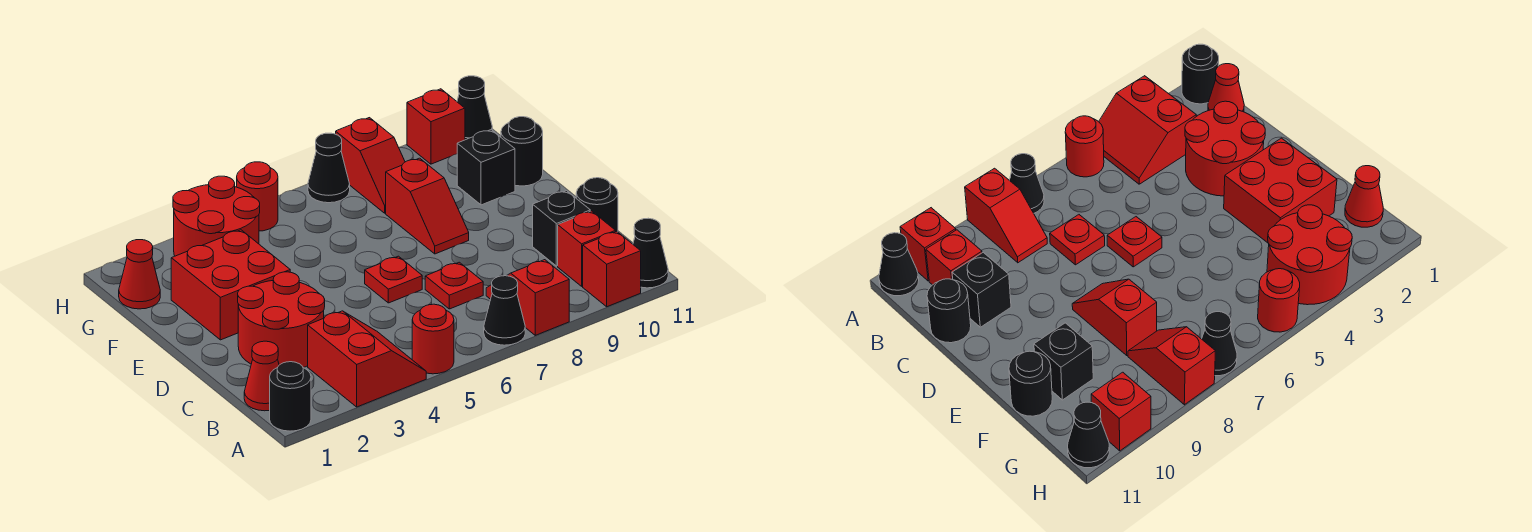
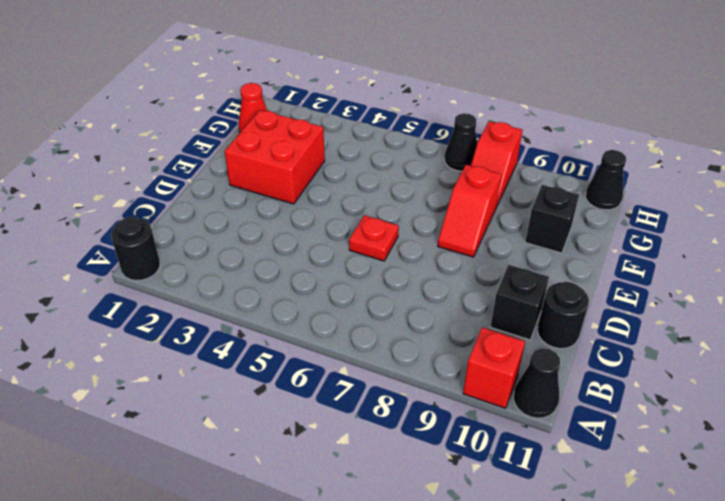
none -> red 2x2 slope [308,311,426,407]
none -> red 1x1 round brick [412,304,454,374]
none -> black 1x1 cone [484,276,525,345]

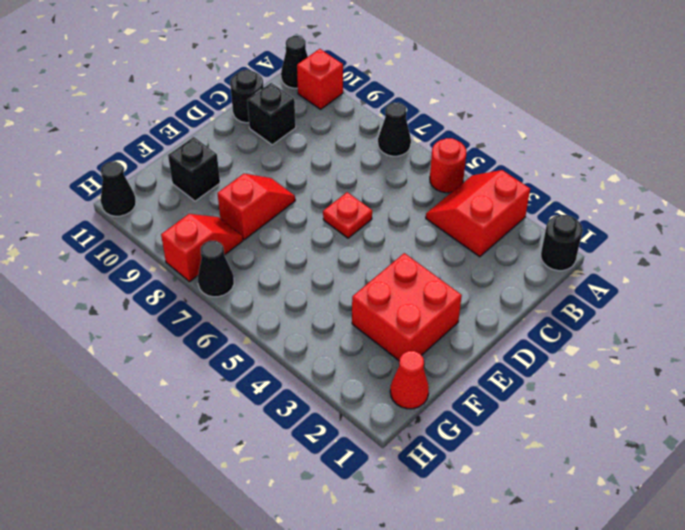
none -> red 1x2 slope [486,260,569,335]
none -> red 1x1 cone [244,341,279,411]
none -> red 1x1 brick [558,211,616,286]

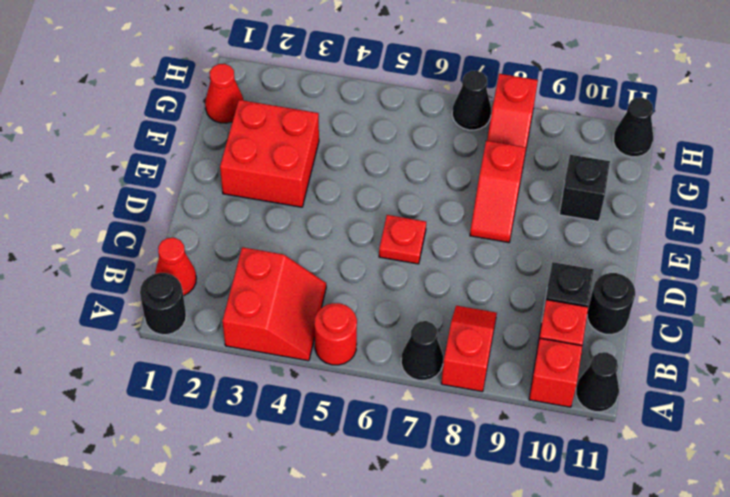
none -> red 2x2 round brick [238,272,325,368]
none -> red 1x1 plate [425,262,483,309]
none -> black 1x1 round brick [501,117,543,186]

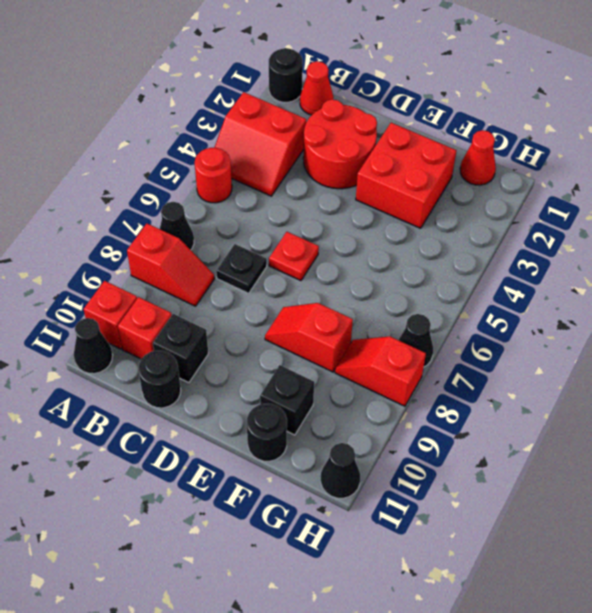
black 1x1 plate [216,244,267,293] -> red 1x1 plate [425,262,483,309]
none -> red 2x2 round brick [173,176,260,256]
none -> red 1x1 round brick [237,162,278,231]
none -> red 1x1 brick [407,89,465,164]

